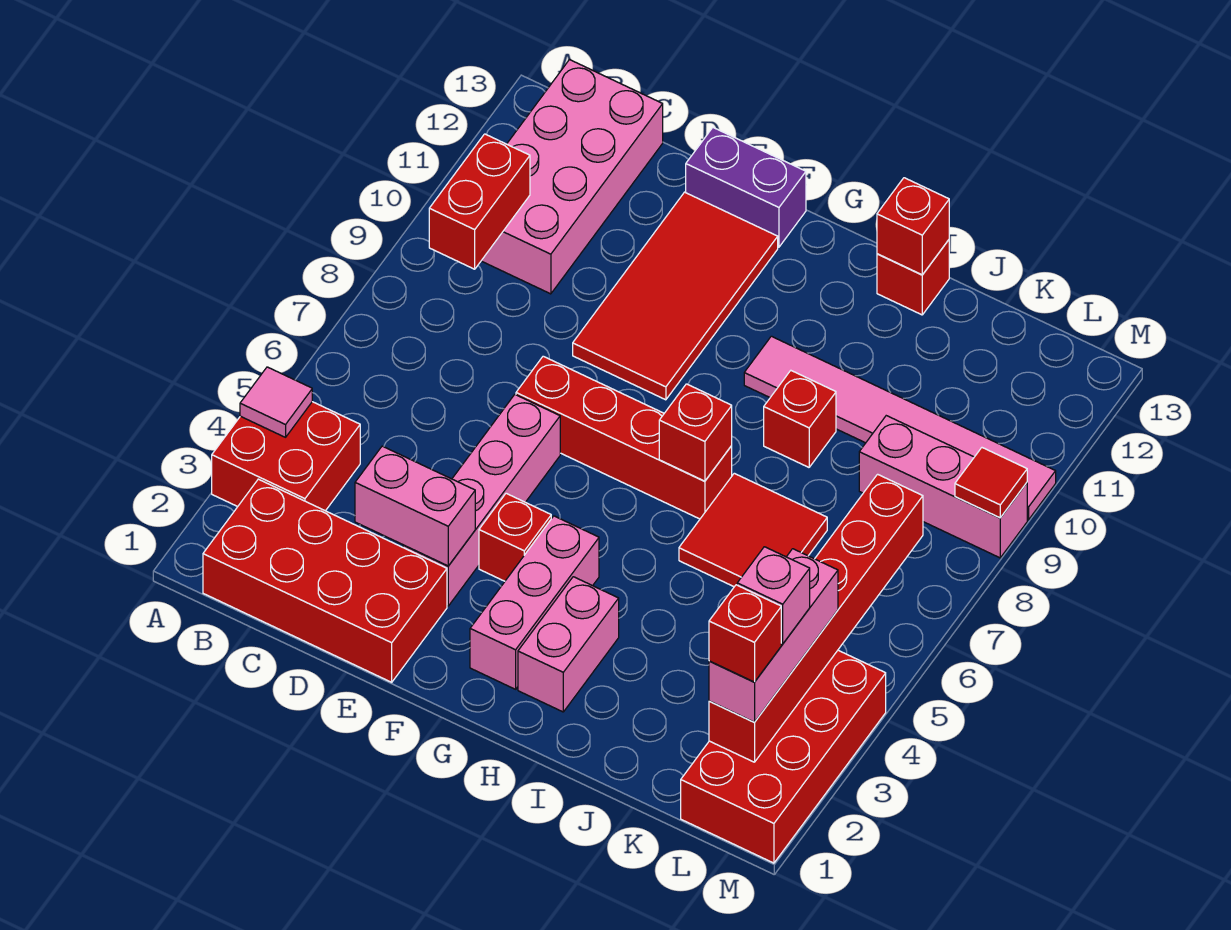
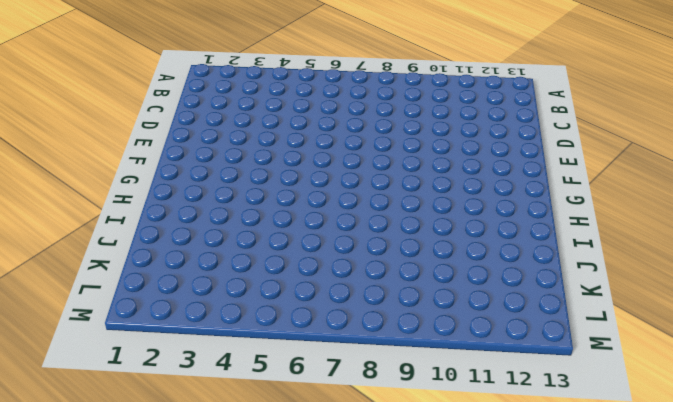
none -> red 2x2 brick [212,402,360,511]
none -> red 2x4 brick [203,479,447,682]
none -> pink 2x4 brick [481,60,663,294]

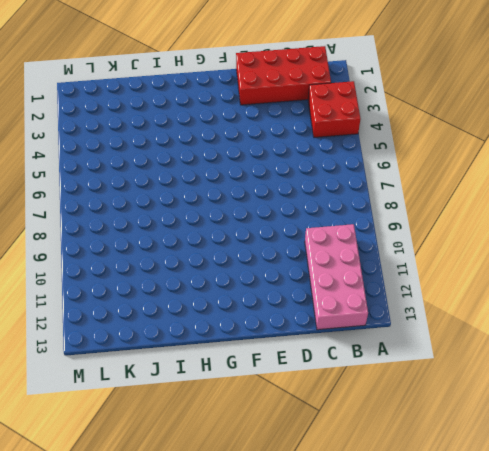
none -> pink 1x4 brick [403,395,560,606]
none -> red 1x4 brick [516,356,732,519]
none -> red 2x4 tile [573,192,778,400]

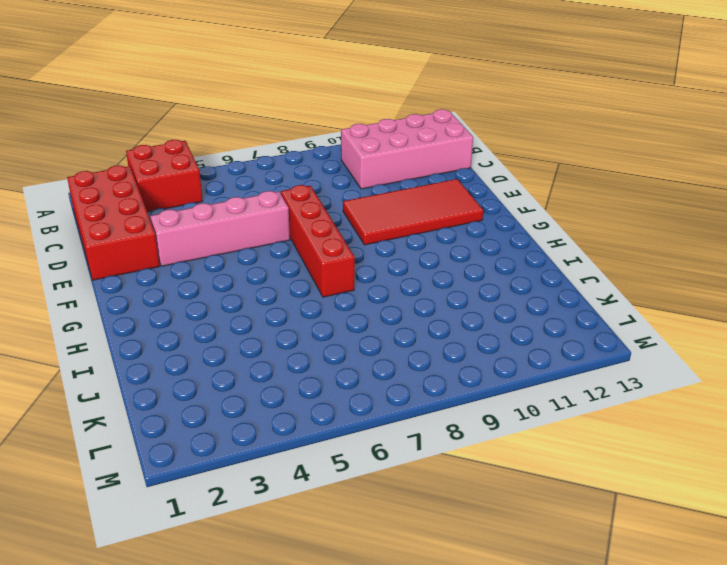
none -> purple 1x2 brick [686,128,806,247]
none -> red 1x1 brick [479,493,551,581]
none -> pink 1x3 brick [470,516,599,689]

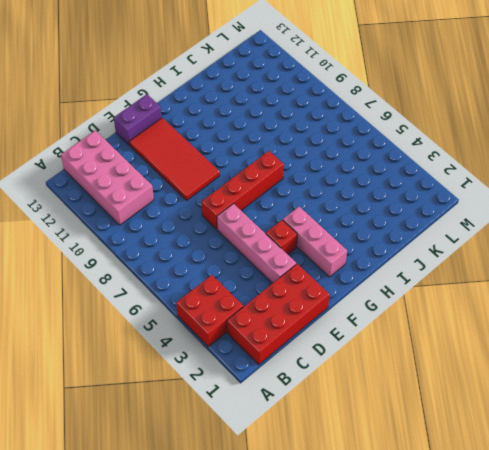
none -> pink 1x2 brick [518,577,619,712]
none -> pink 1x6 tile [744,336,1056,520]
none -> red 2x2 tile [679,473,827,587]

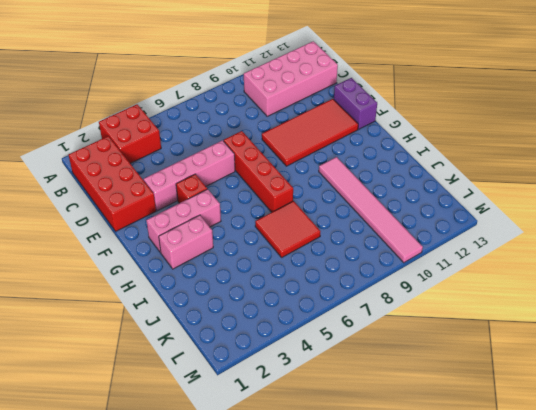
none -> red 1x1 brick [764,371,836,467]
none -> red 1x1 brick [877,240,949,315]
none -> pink 1x3 brick [859,416,1027,558]

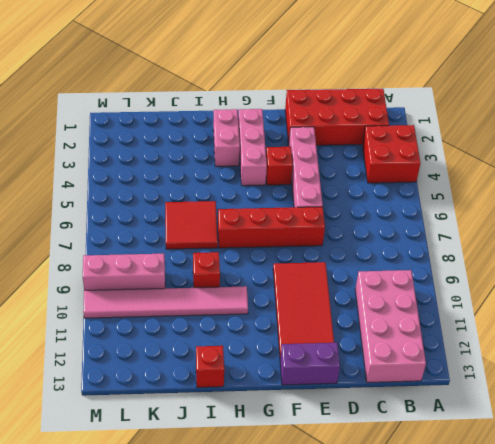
none -> red 2x4 brick [681,650,886,863]
none -> pink 1x1 tile [240,367,312,437]
none -> red 1x2 brick [429,134,530,269]

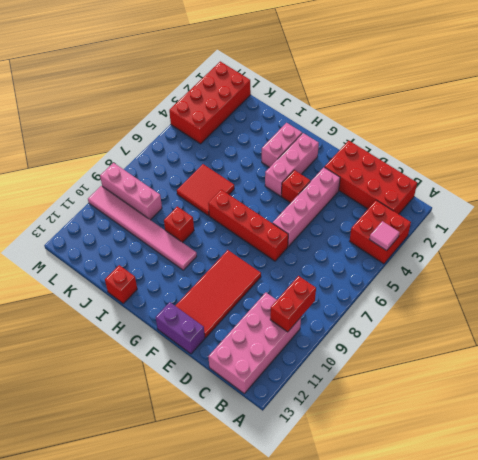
none -> pink 1x2 brick [355,446,475,566]
none -> red 1x1 brick [659,384,732,481]
none -> red 1x1 brick [877,178,949,275]

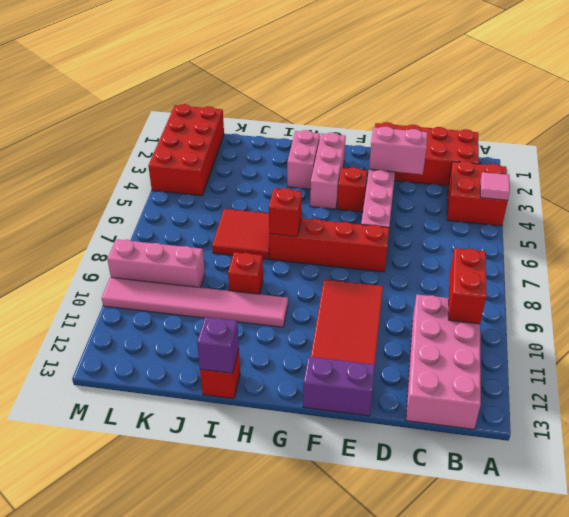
purple 1x1 brick [197,317,239,373] -> red 1x1 brick [877,178,949,275]
none -> red 1x6 brick [709,474,923,762]
none -> red 1x1 tile [955,448,1027,518]
none -> pink 1x3 brick [709,549,838,722]

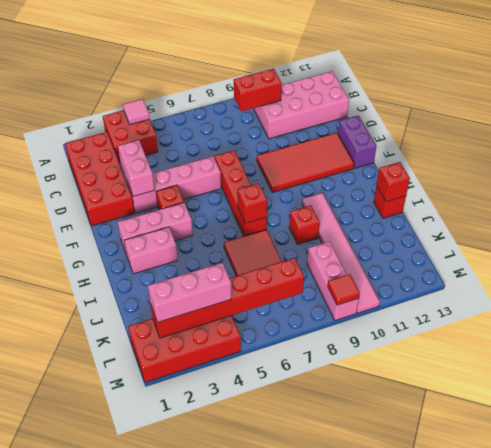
none -> red 1x1 brick [709,585,781,682]
none -> pink 1x1 brick [737,547,810,644]

